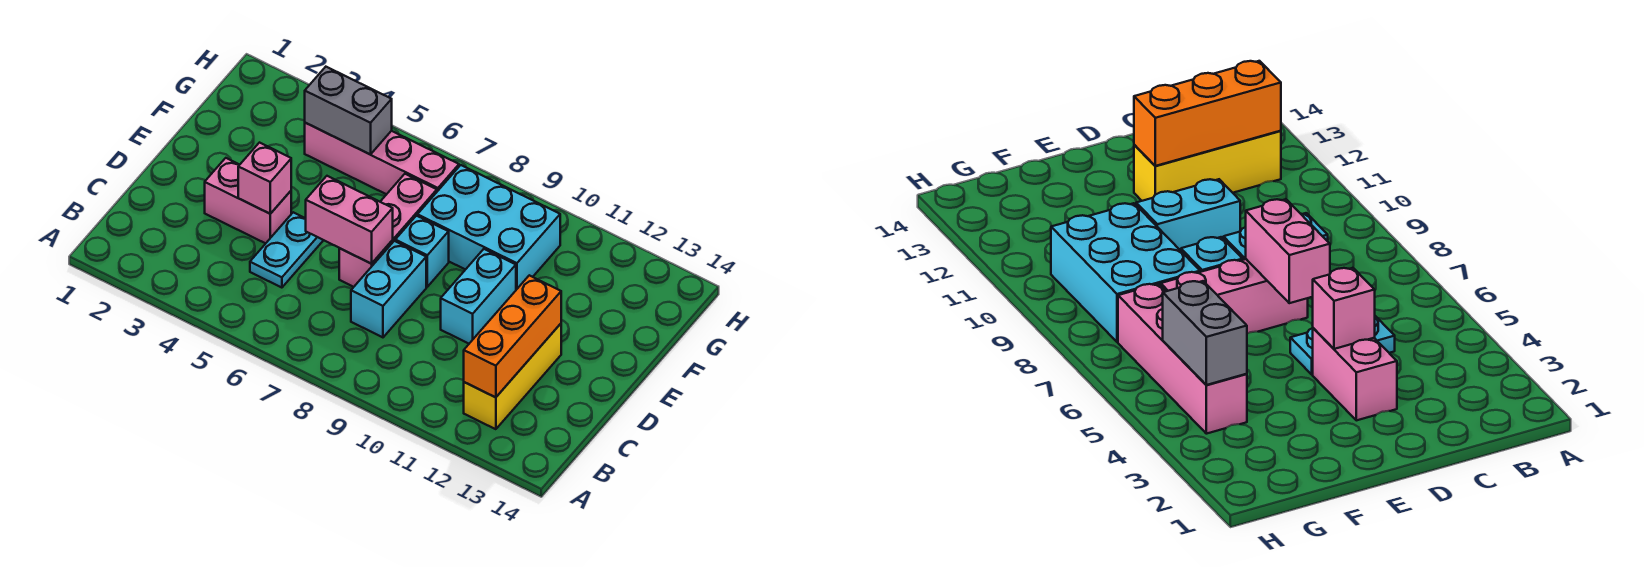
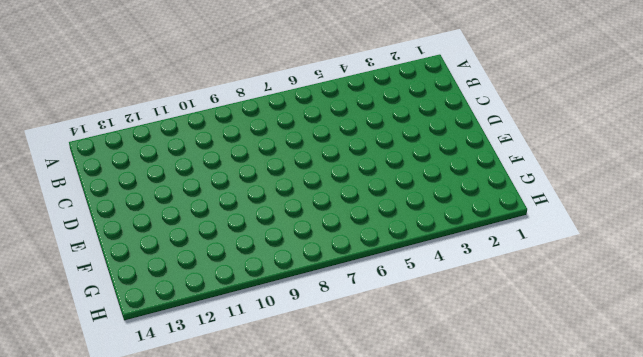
none -> yellow 1x3 brick [464,324,561,429]
none -> cyan 1x2 plate [250,212,323,288]
none -> cyan 1x2 brick [351,241,426,337]

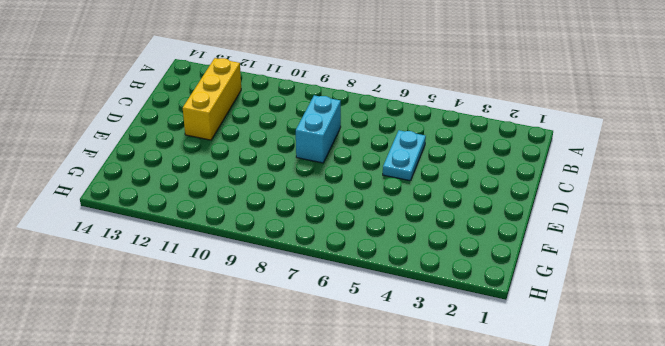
none -> pink 1x2 brick [205,158,291,243]
none -> pink 1x3 brick [339,174,437,287]
none -> cyan 1x2 brick [441,249,516,344]

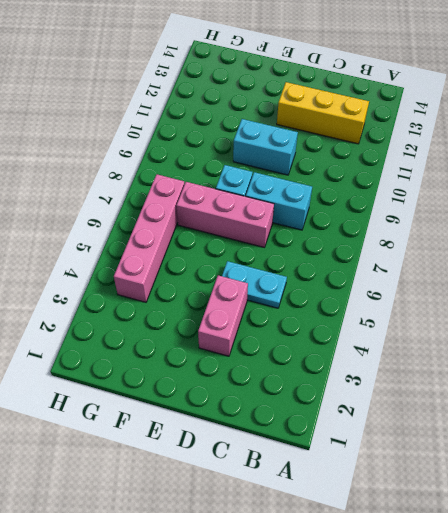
none -> cyan 2x3 brick [417,165,560,290]
none -> orange 1x3 brick [464,275,561,397]
none -> pink 1x1 brick [238,143,291,214]

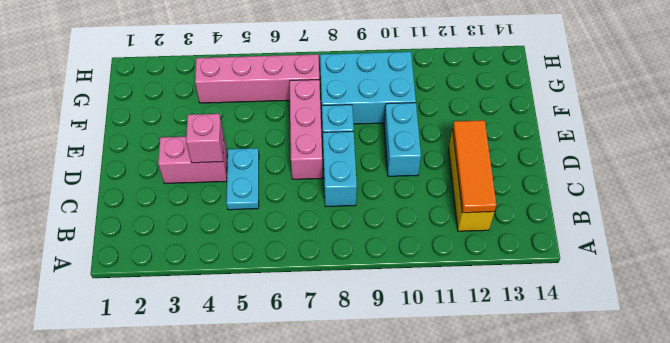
orange 1x3 tile [453,120,496,213] -> orange 1x3 brick [464,275,561,397]
none -> pink 1x2 brick [306,176,393,264]
none -> grey 1x2 brick [305,67,392,154]

